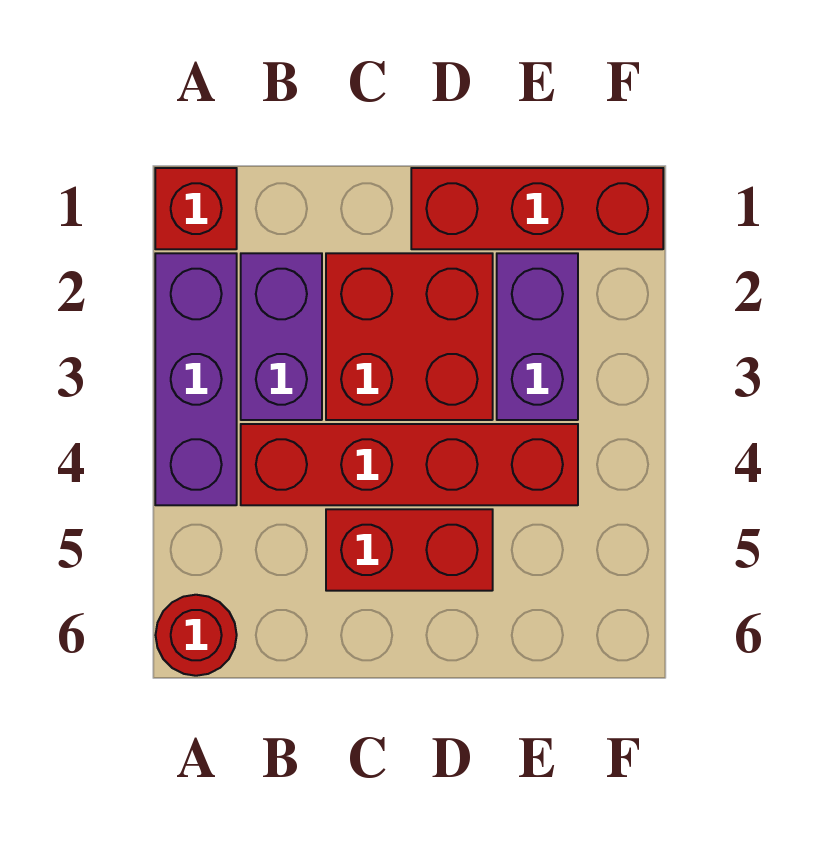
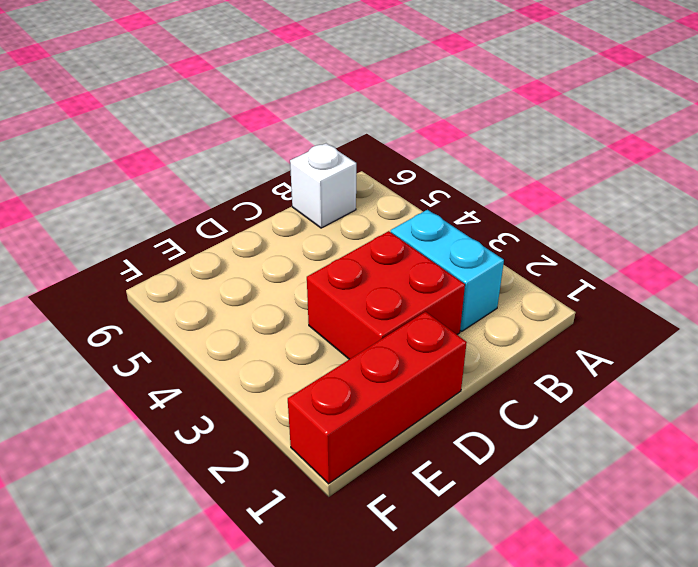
cyan 1x2 brick [391,210,504,331] -> purple 1x2 brick [241,253,322,420]
white 1x1 brick [290,143,356,228] -> none
none -> red 1x1 brick [155,168,237,249]
none -> purple 1x3 brick [155,253,237,505]

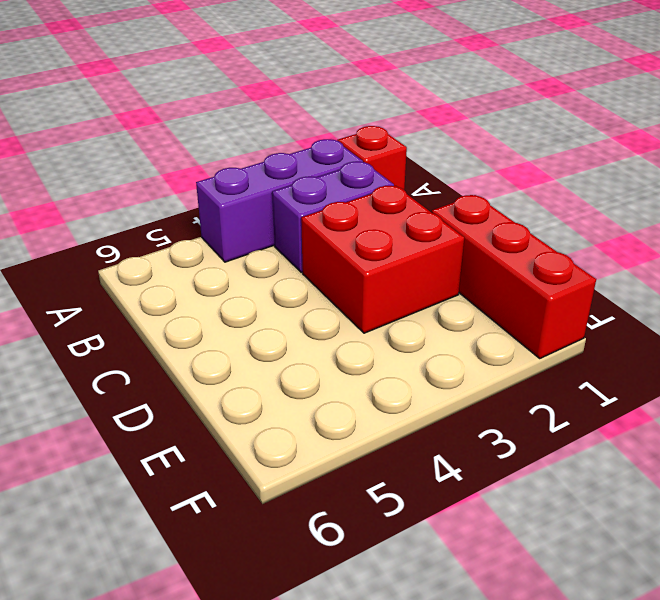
none -> red 1x1 round brick [156,595,237,676]
none -> red 1x4 brick [241,424,578,505]

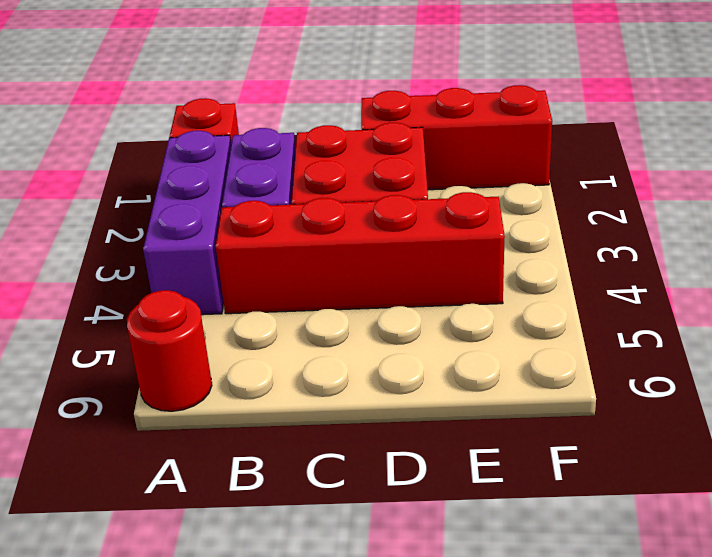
none -> red 1x2 brick [326,509,493,591]
none -> purple 1x2 brick [497,253,578,420]

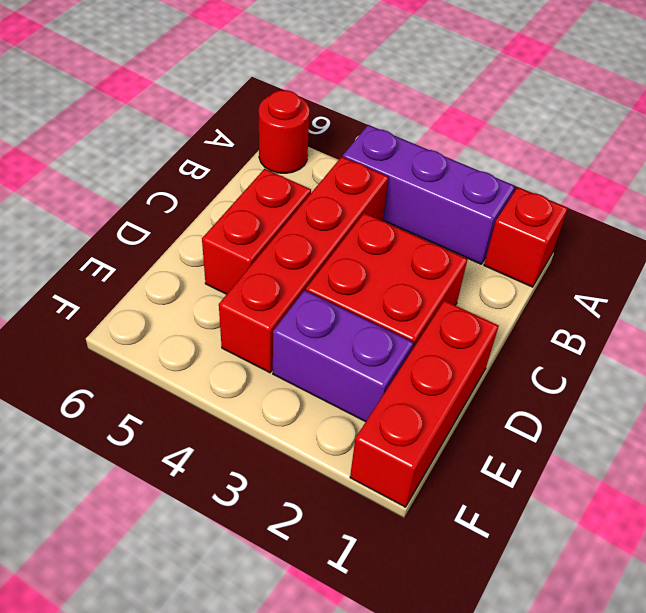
none -> purple 1x2 brick [241,253,322,420]

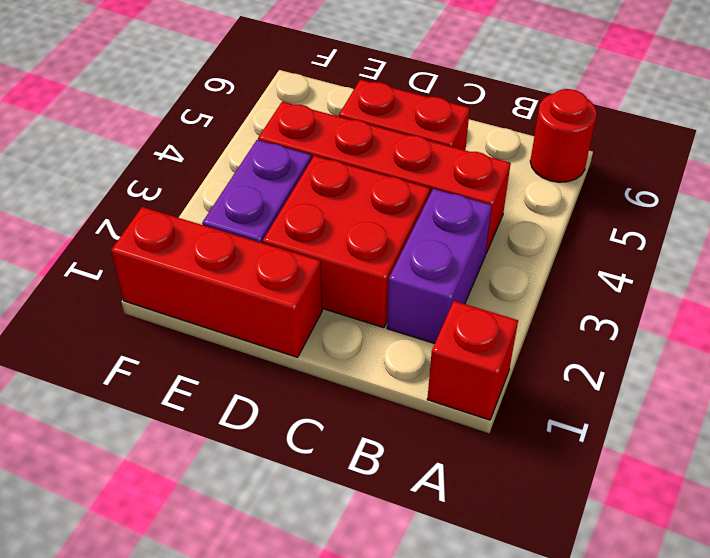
none -> purple 1x3 brick [155,253,237,505]

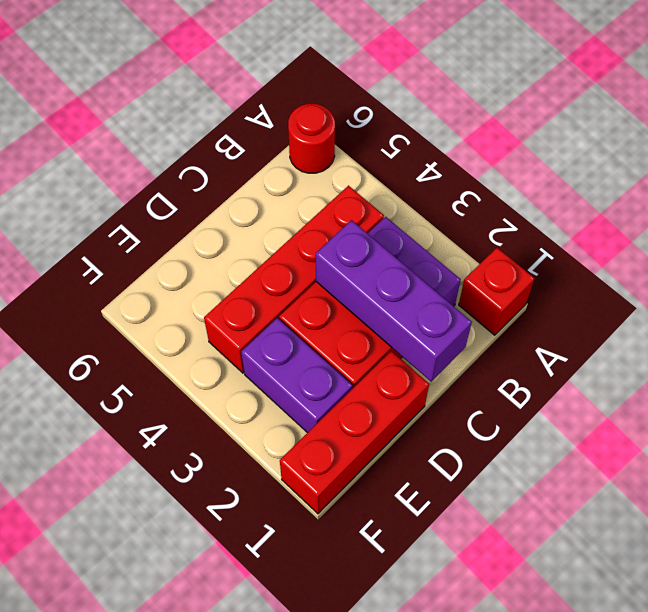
purple 1x3 brick [316,220,472,382] -> purple 1x3 brick moved to [155,253,237,505]
none -> red 1x2 brick [326,509,493,591]

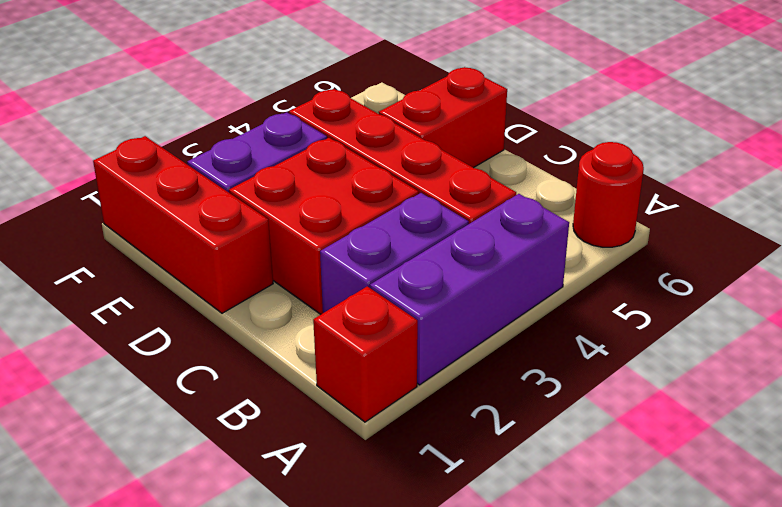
red 1x2 brick [379,67,507,168] -> red 1x2 brick turned to [326,509,493,591]

